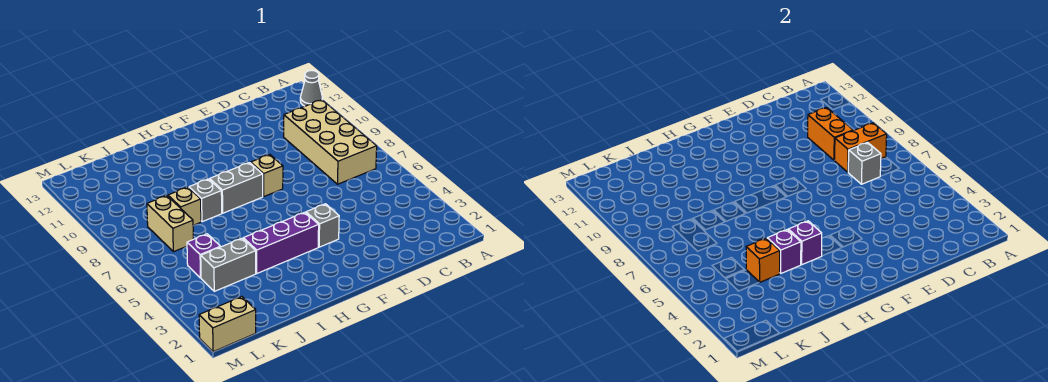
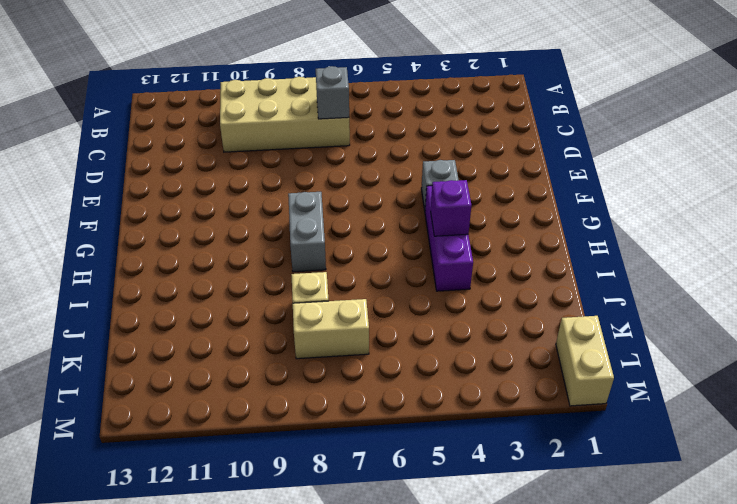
none -> grey 1x1 cone [300,70,323,106]
none -> tan 1x1 brick [251,155,283,196]
none -> grey 1x1 brick [189,179,222,222]

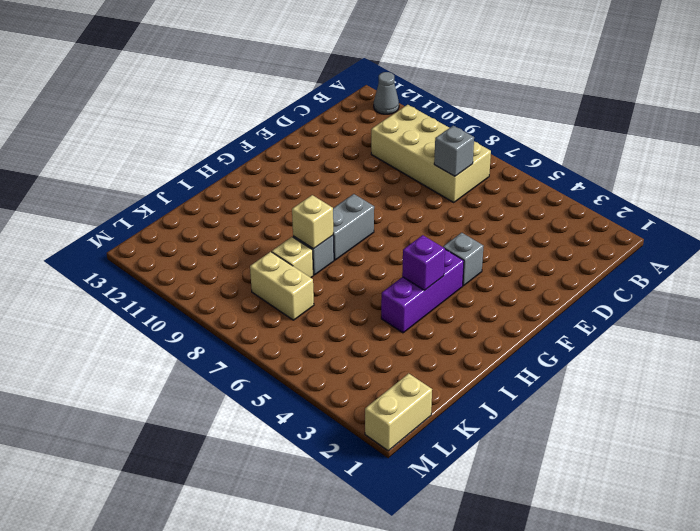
tan 1x1 brick [292,195,333,249] -> tan 1x1 brick moved to [251,155,283,196]
none -> grey 1x2 brick [201,238,256,291]
none -> purple 1x1 brick [187,234,220,278]
none -> orange 1x2 brick [835,123,887,172]

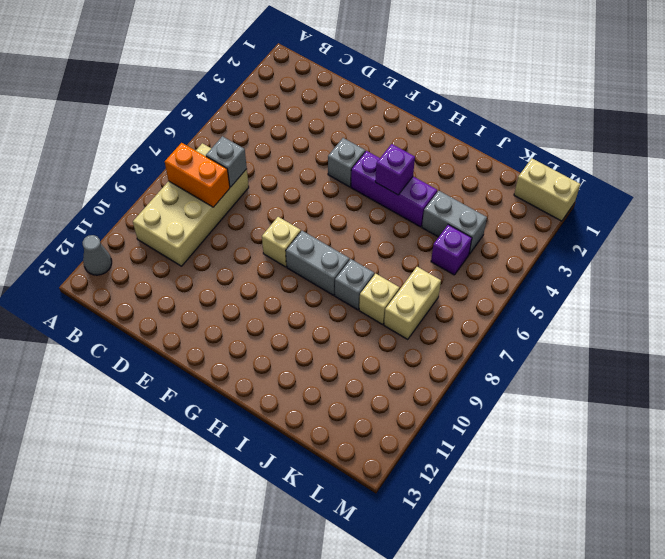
none -> orange 1x2 brick [808,107,853,160]
none -> purple 1x1 brick [767,229,801,273]
none -> orange 1x1 brick [746,238,780,282]

